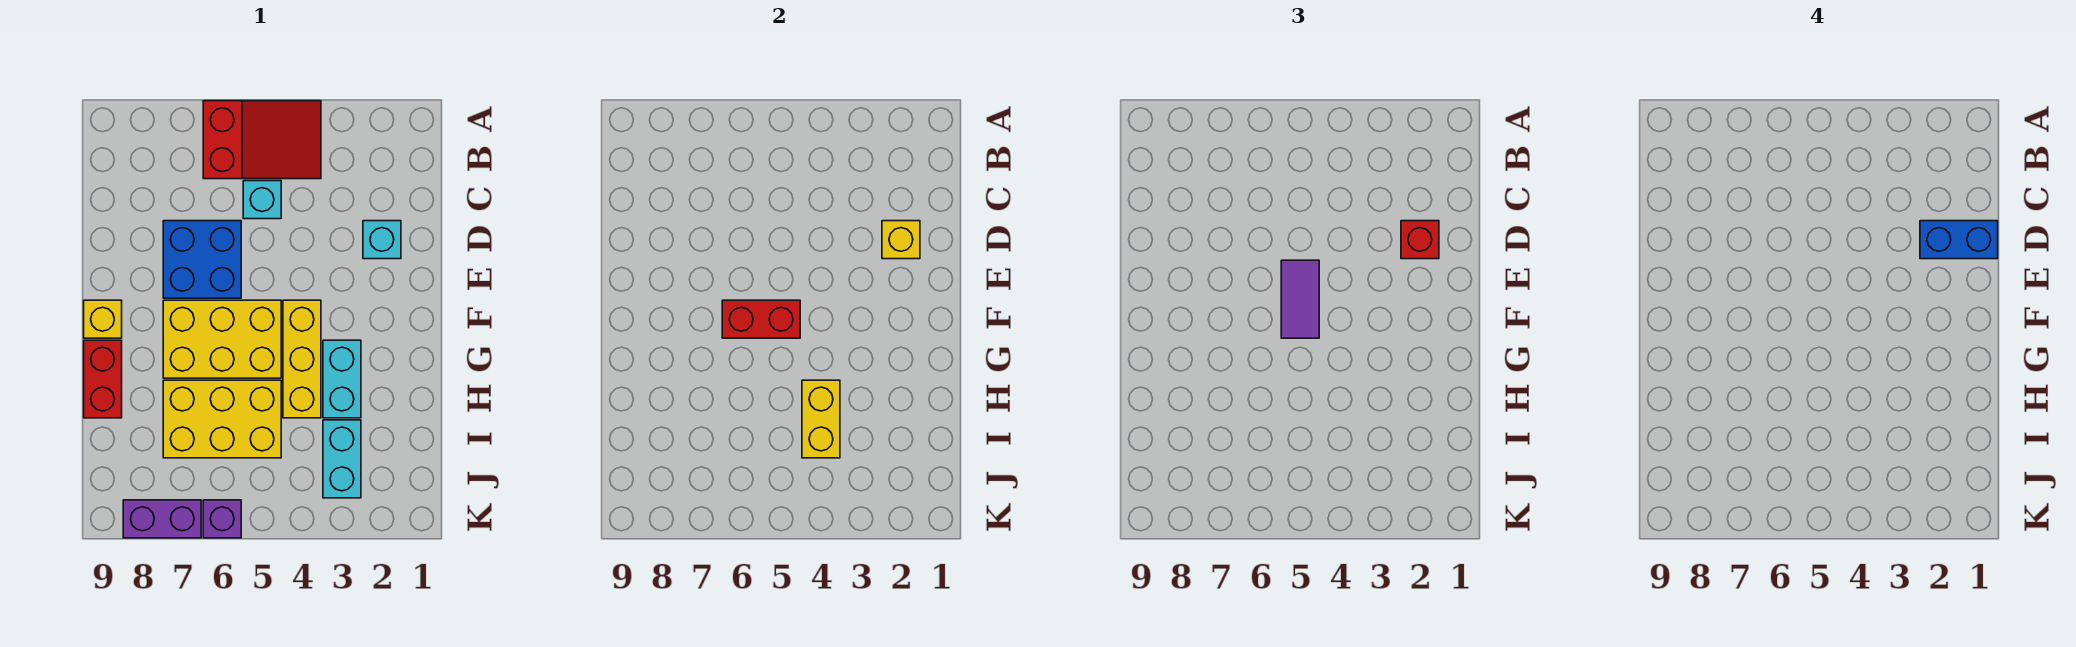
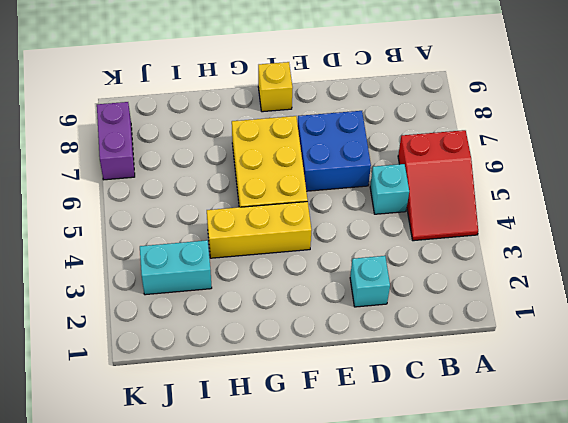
none -> cyan 1x2 brick [323,340,361,418]
none -> red 1x2 brick [84,340,122,418]
none -> yellow 2x3 brick [163,380,281,458]

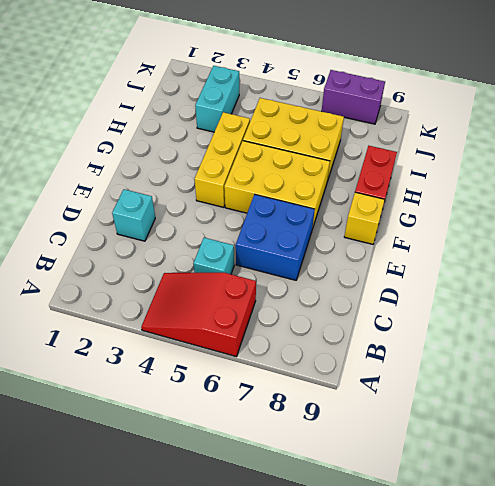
none -> cyan 1x2 brick [323,340,361,418]
none -> purple 1x1 brick [203,500,241,538]
none -> yellow 1x1 brick [882,221,920,259]

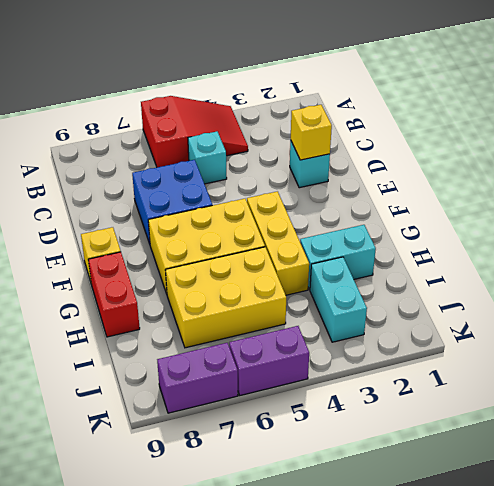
cyan 1x2 brick [300,225,376,290] -> cyan 1x2 brick turned to [323,340,361,418]
purple 1x2 brick [229,326,309,395] -> purple 1x1 brick [203,500,241,538]
none -> red 1x2 brick [722,300,800,338]
none -> yellow 1x2 brick [802,380,840,458]
none -> red 1x1 brick [1401,221,1439,259]

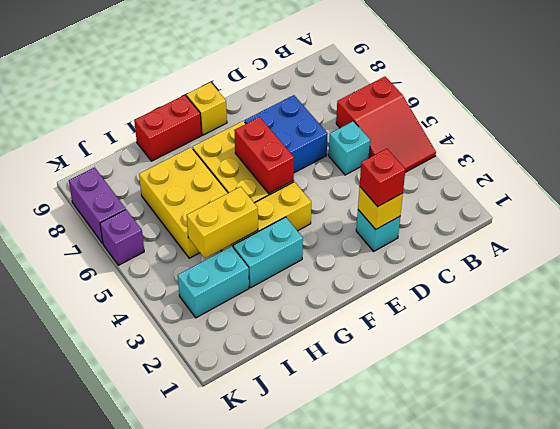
none -> purple 1x2 tile [1281,260,1319,338]
none -> blue 1x2 brick [1920,221,1998,259]

